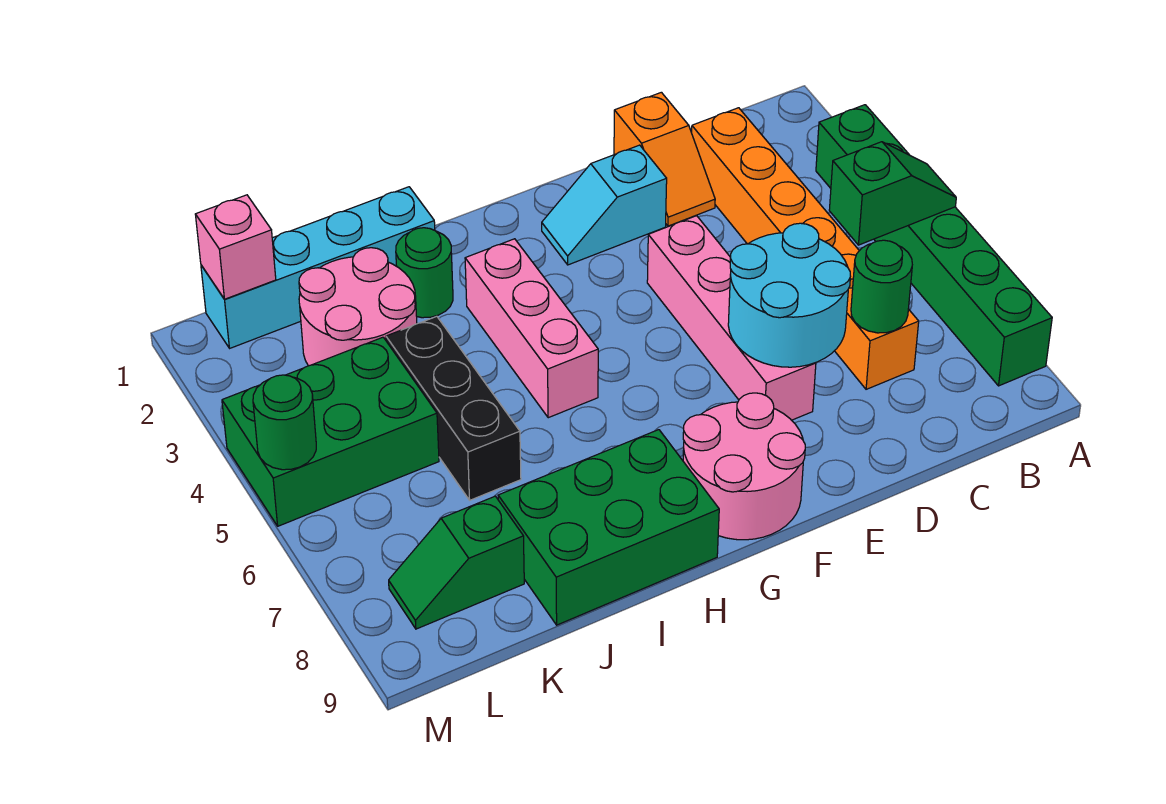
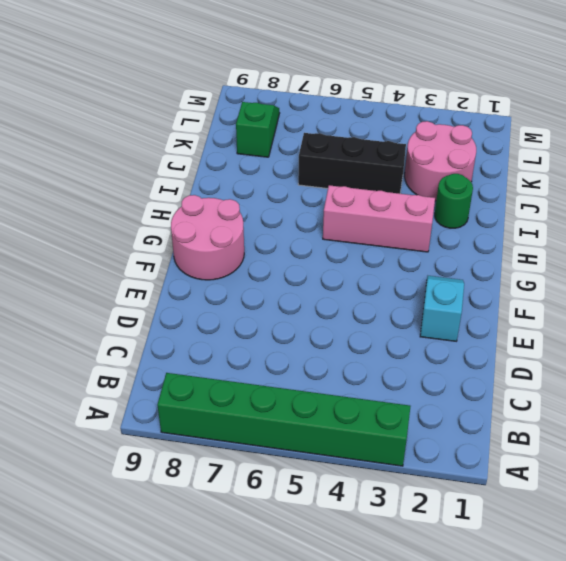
none -> orange 1x6 brick [692,108,919,389]
none -> orange 1x2 slope [614,92,715,226]
none -> pink 1x4 brick [647,216,816,420]

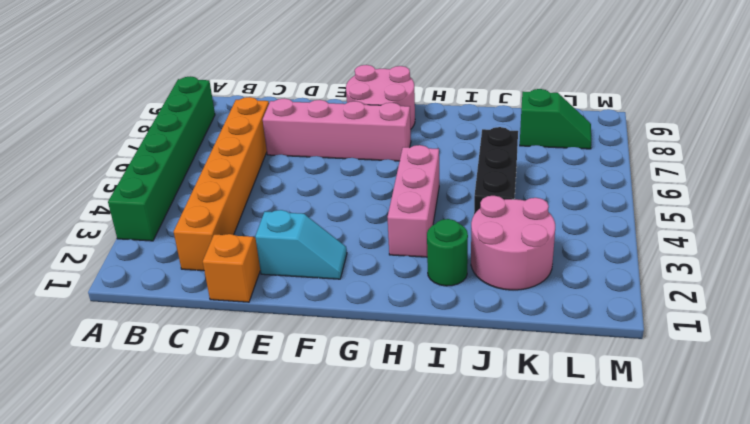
pink 1x4 brick [263,98,411,161] -> pink 1x4 brick turned to [647,216,816,420]
none -> green 2x3 brick [498,430,719,625]
none -> cyan 1x4 brick [201,187,435,348]
none -> green 2x3 brick [222,337,439,526]

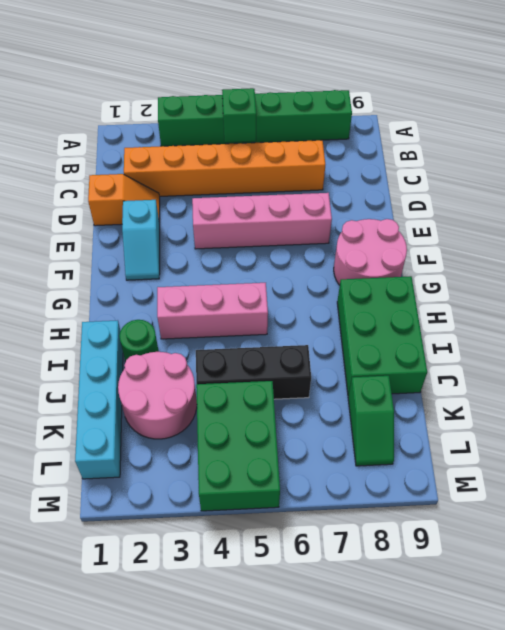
none -> green 1x1 round brick [851,240,912,333]
none -> cyan 2x2 round brick [728,223,850,367]
none -> pink 1x1 brick [195,195,276,299]

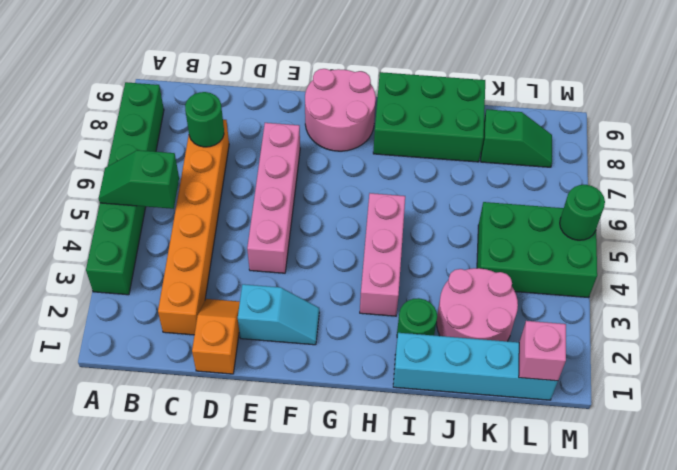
none -> black 1x3 brick [386,316,521,500]
none -> cyan 2x2 round brick [728,223,850,367]

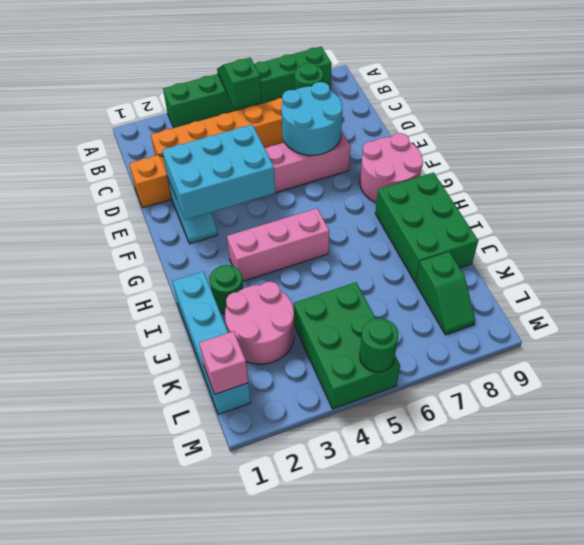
cyan 2x3 brick [162,125,275,220] -> none
none -> black 1x3 brick [386,316,521,500]

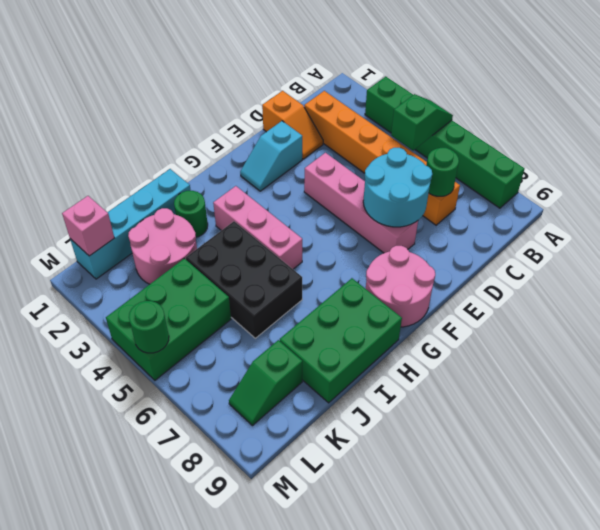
black 2x3 brick [186,221,302,338] -> black 1x3 brick [386,316,521,500]

